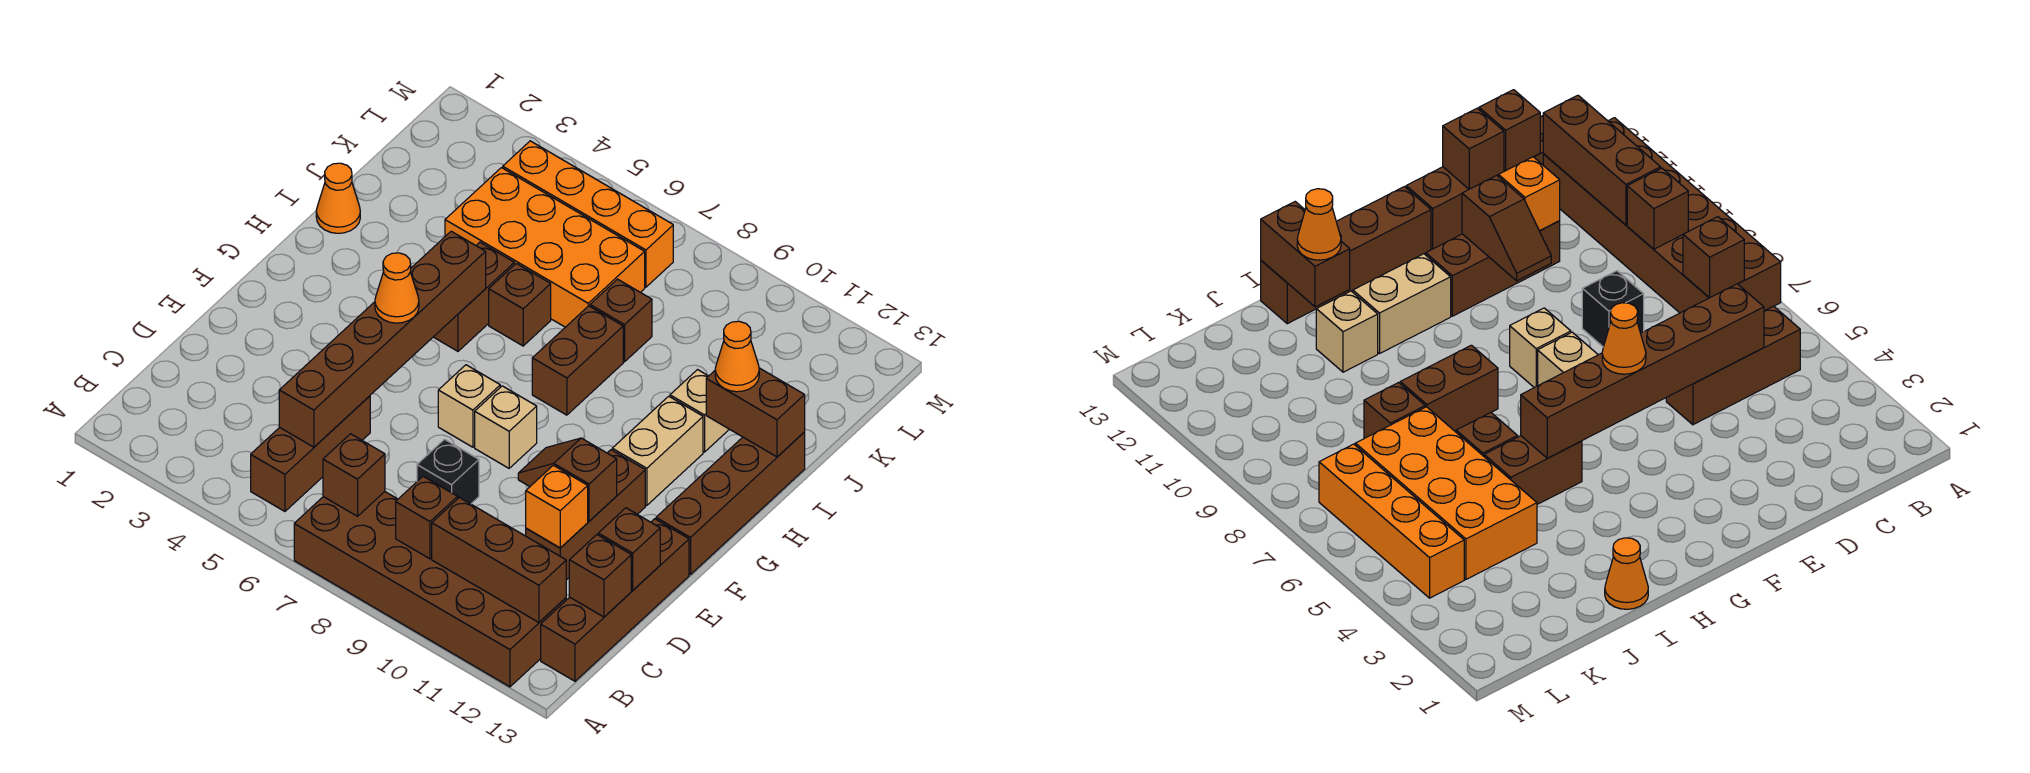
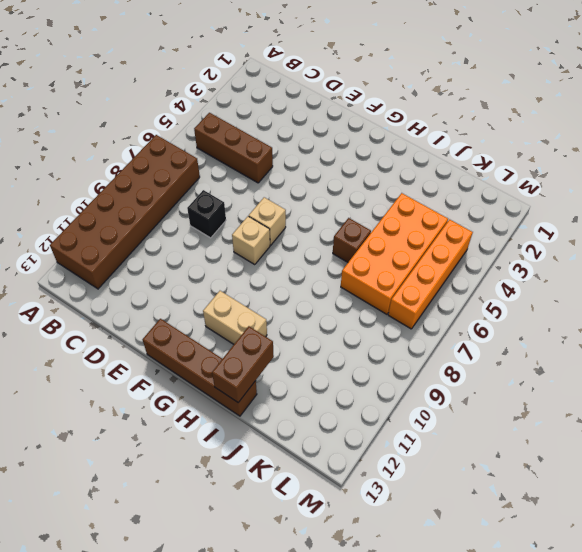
none -> brown 1x4 brick [541,519,689,681]
none -> brown 1x3 brick [526,450,645,580]
none -> brown 1x2 brick [434,242,514,351]

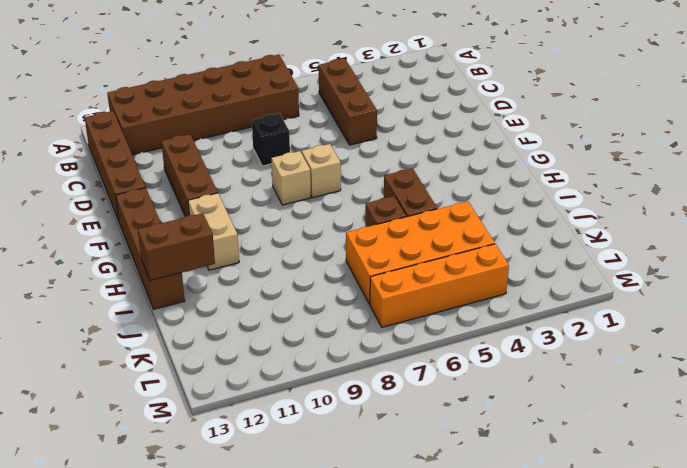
none -> brown 1x2 brick [532,306,623,415]
none -> orange 1x1 cone [316,163,360,233]
none -> tan 1x1 brick [670,370,729,452]

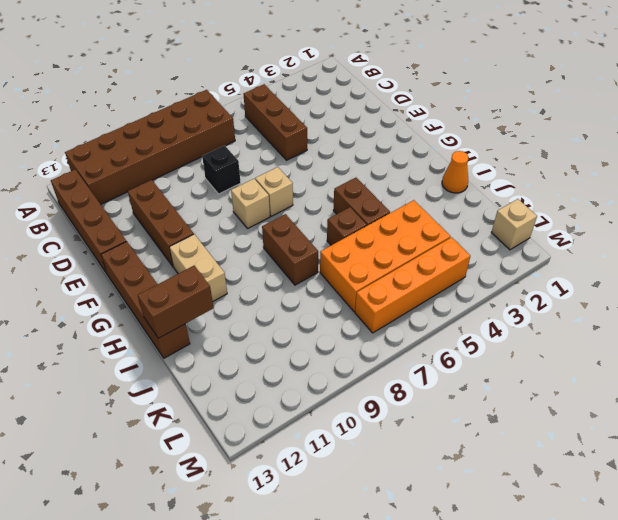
tan 1x1 brick [491,199,537,250] -> tan 1x1 brick moved to [670,370,729,452]
none -> brown 1x1 brick [590,279,652,362]
none -> brown 1x1 brick [323,434,385,516]
none -> brown 1x1 brick [396,476,458,559]

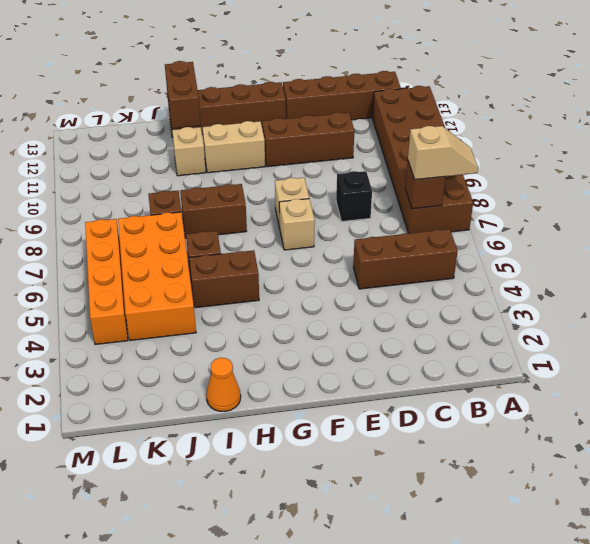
tan 1x2 slope [408,126,478,180] -> none
none -> brown 1x1 brick [396,476,458,559]
none -> brown 1x3 brick [432,497,566,622]
none -> brown 1x6 brick [279,231,486,447]

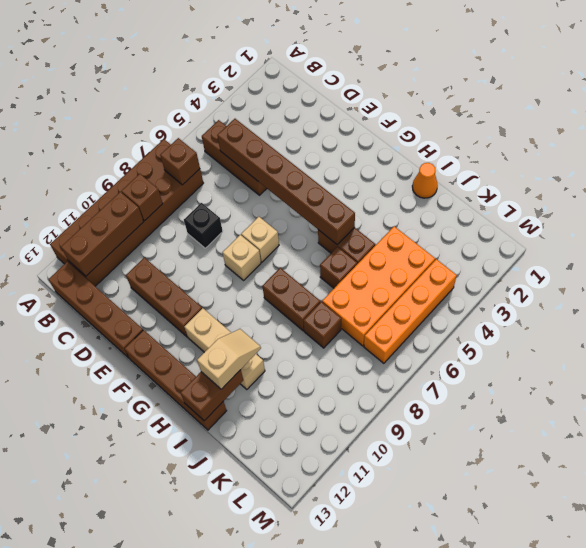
tan 1x2 slope [197,329,261,389] -> orange 1x1 cone [715,321,759,392]
none -> brown 1x1 brick [569,535,631,617]
none -> orange 1x1 brick [526,465,588,548]
none -> brown 1x1 brick [598,508,660,590]

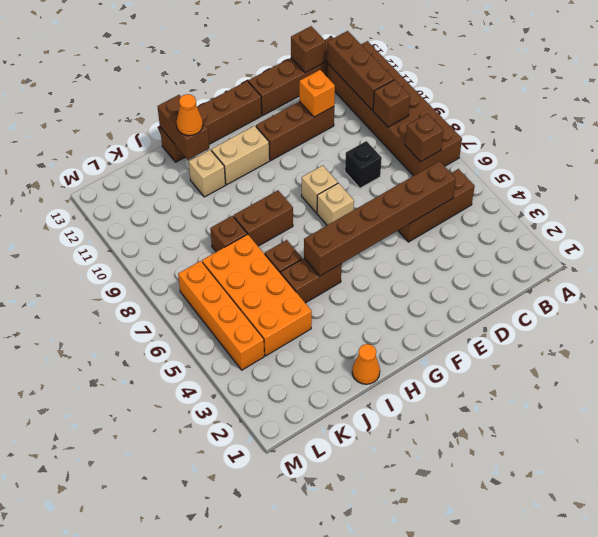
none -> brown 1x1 brick [598,508,660,590]
none -> brown 1x2 slope [518,438,617,521]
none -> orange 1x1 cone [375,253,419,323]

